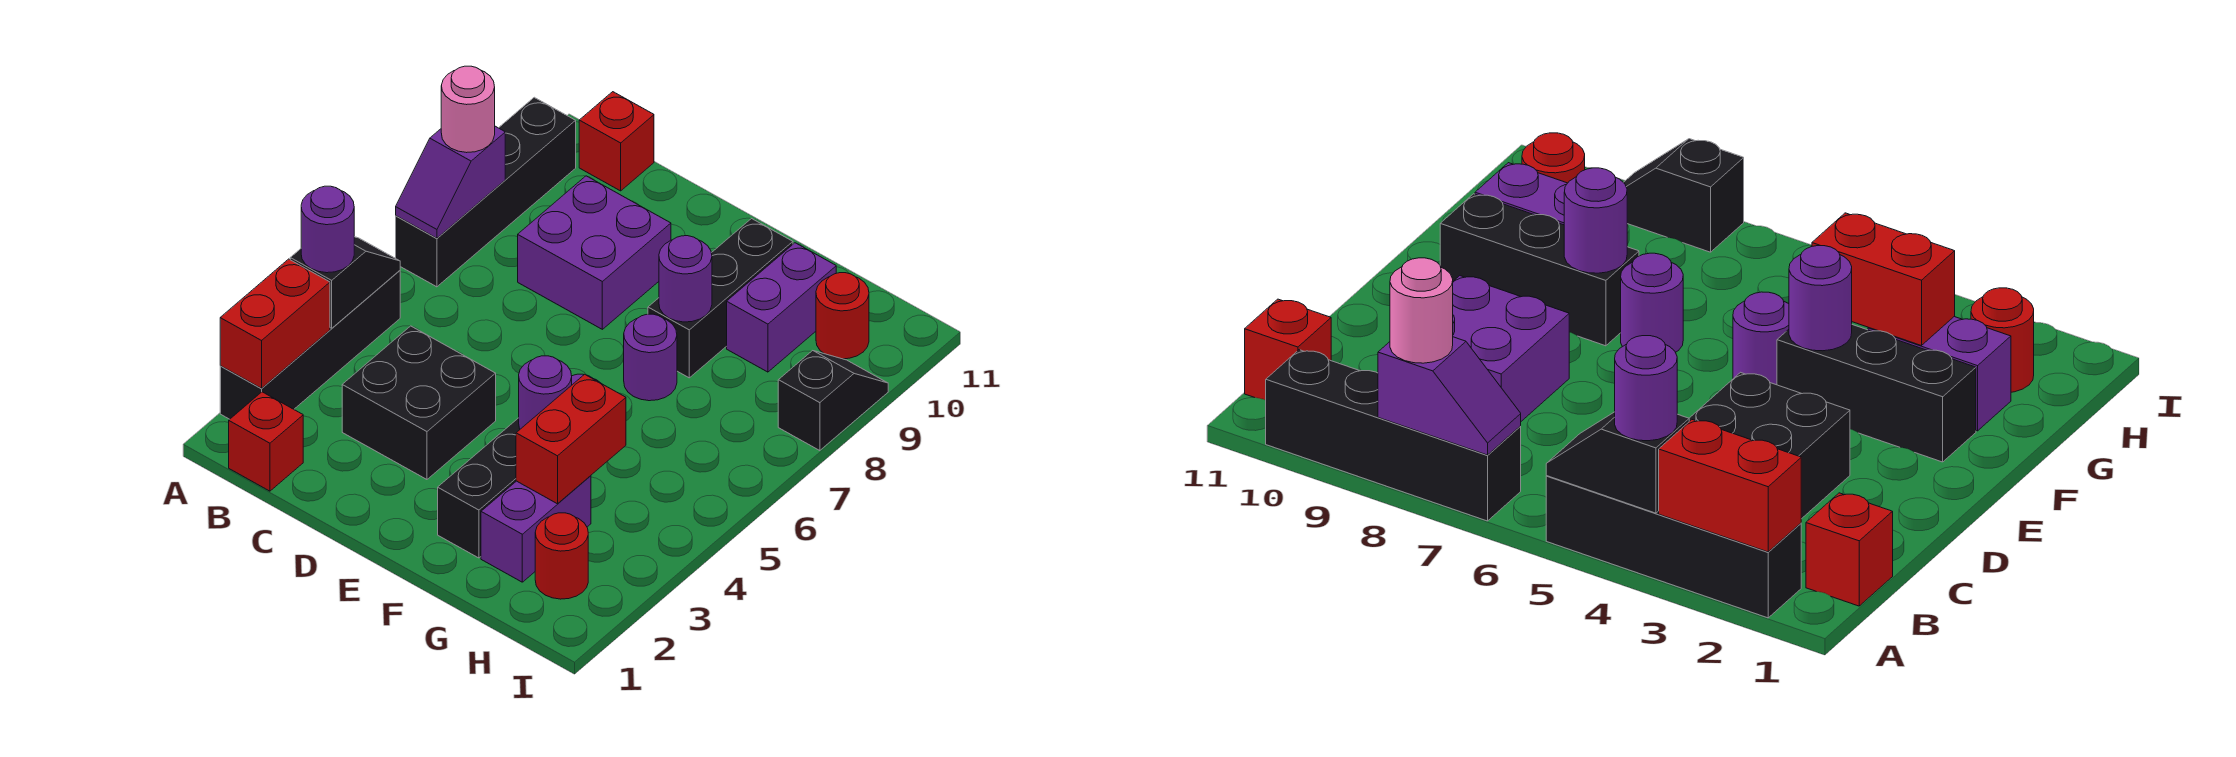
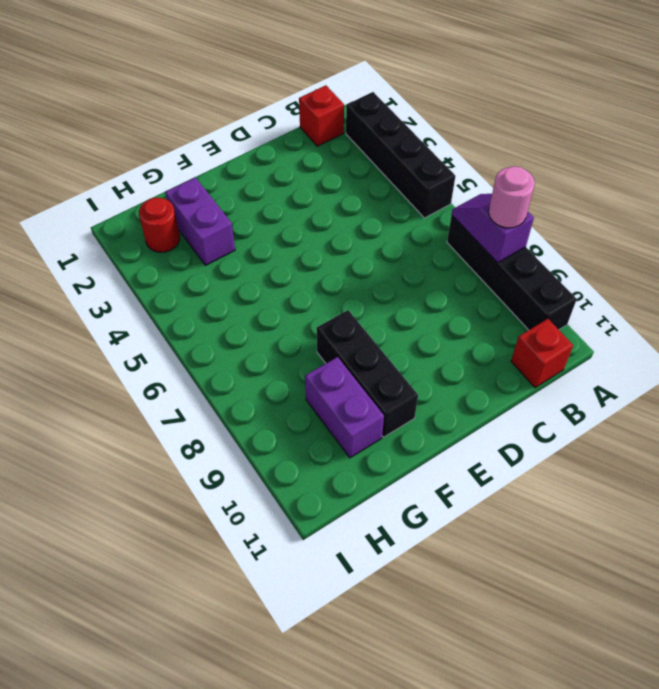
none -> black 2x2 brick [342,326,496,479]
none -> purple 2x2 brick [518,176,671,329]
none -> black 1x3 brick [438,418,520,558]

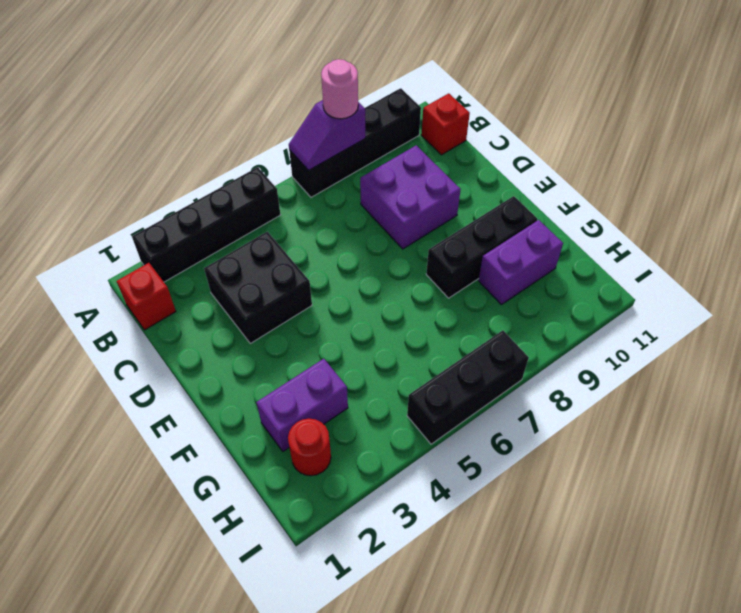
black 1x3 brick [407,331,529,444] -> black 1x3 brick moved to [438,418,520,558]
none -> purple 1x1 round brick [1733,292,1789,385]
none -> purple 1x1 round brick [624,314,677,401]
none -> red 1x1 round brick [816,273,869,359]

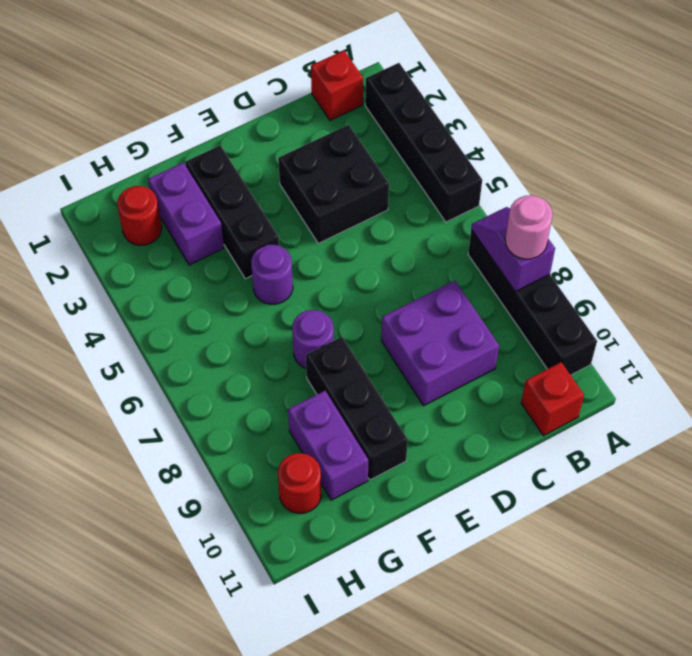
none -> black 1x2 slope [778,351,888,451]
none -> red 1x2 brick [220,259,330,388]
none -> black 1x2 slope [290,237,400,328]

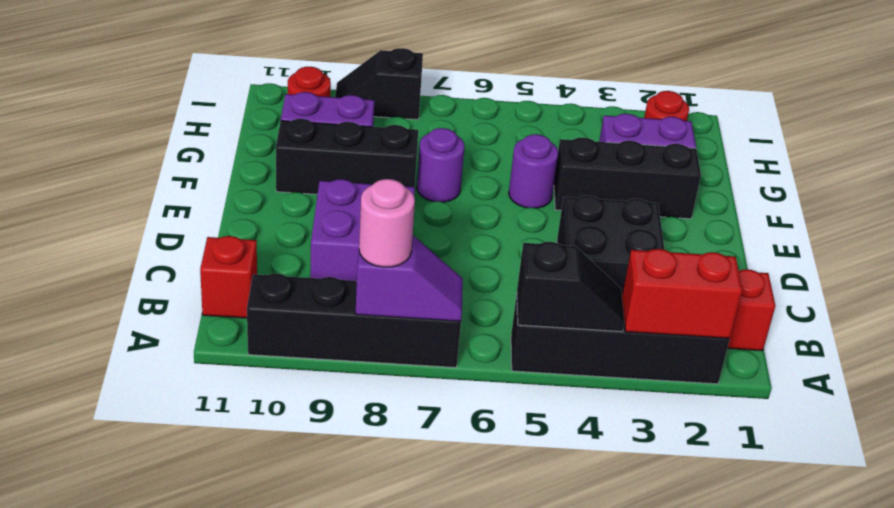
black 1x2 slope [517,242,624,332] -> black 1x2 slope turned to [290,237,400,328]
none -> purple 1x1 round brick [519,356,572,429]
none -> purple 1x1 round brick [659,236,712,322]
none -> red 1x2 brick [516,374,626,504]

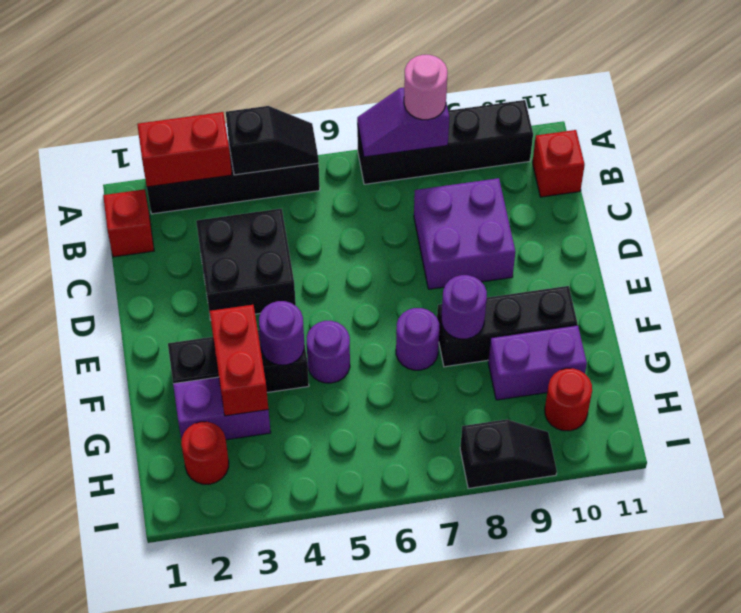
red 1x2 brick [210,305,268,416] -> red 1x2 brick turned to [516,374,626,504]
none -> purple 1x1 round brick [301,186,354,273]

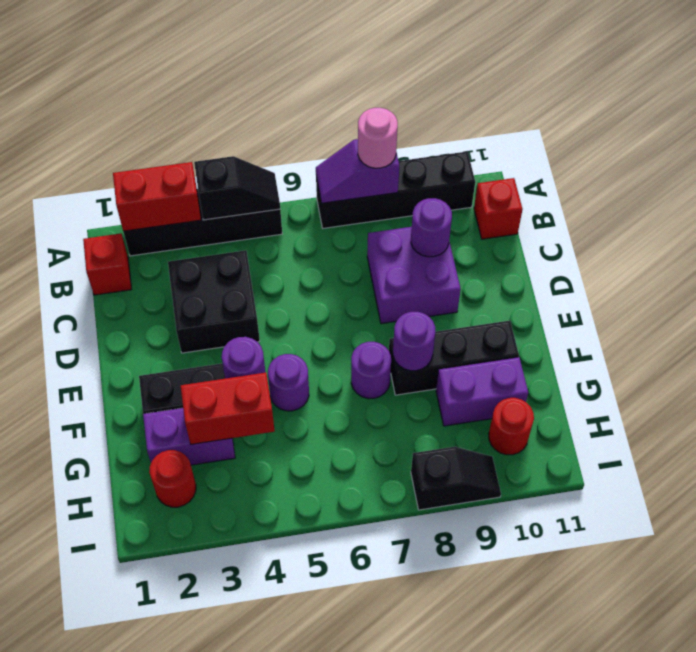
purple 1x1 round brick [411,198,452,257] -> purple 1x1 round brick moved to [301,186,354,273]

